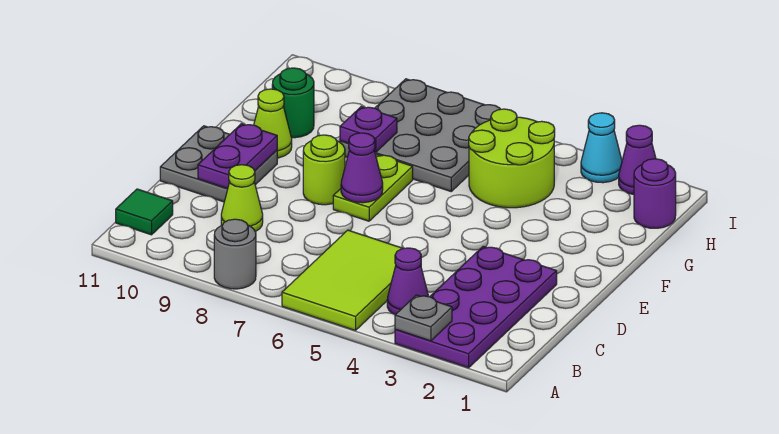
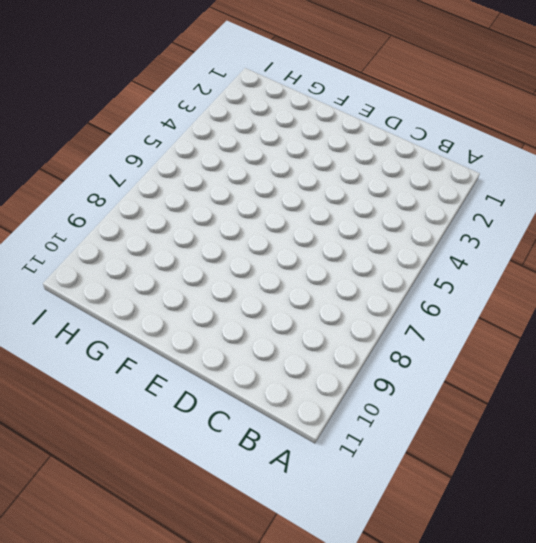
none -> purple 2x4 plate [395,246,557,368]
none -> lime 2x3 tile [282,230,403,330]
none -> grey 1x1 round brick [214,219,256,289]

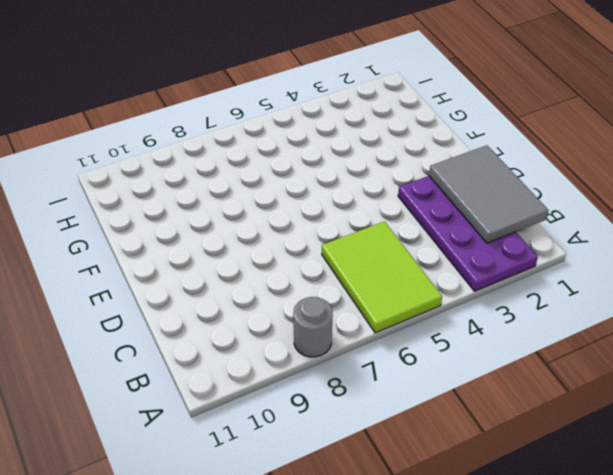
grey 2x3 tile [429,145,549,243] -> none
none -> purple 1x1 cone [387,248,429,315]
none -> green 1x1 tile [116,189,173,235]
none -> lime 1x1 cone [221,165,263,232]

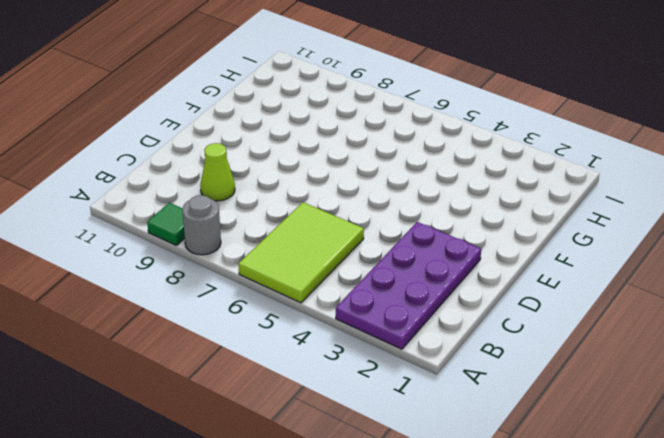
green 1x1 tile [147,203,185,245] -> green 1x1 tile moved to [116,189,173,235]
none -> purple 1x1 cone [387,248,429,315]
none -> grey 2x2 plate [160,126,277,202]
none -> lime 1x2 plate [333,155,413,221]

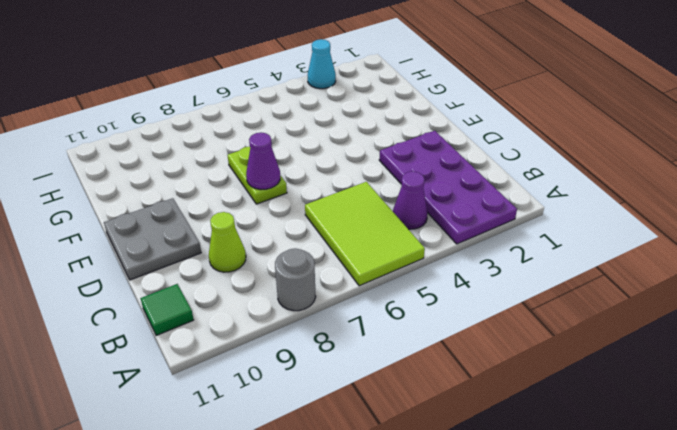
none -> lime 1x1 round brick [303,135,345,205]
none -> lime 1x1 cone [254,89,292,158]
none -> lime 2x2 round brick [469,109,555,208]

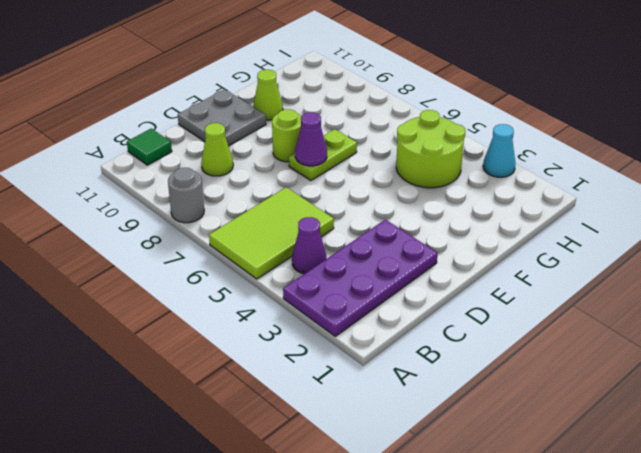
none -> grey 3x3 plate [340,79,500,191]
none -> green 1x1 round brick [272,68,314,138]
none -> purple 1x1 round brick [634,159,676,228]

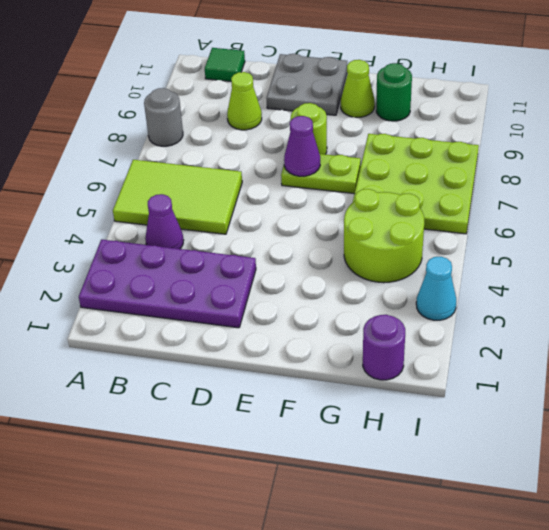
lime 3x3 plate [353,134,479,234] -> grey 3x3 plate [340,79,500,191]
none -> purple 1x1 cone [619,125,656,194]
none -> grey 1x1 plate [395,295,452,341]
none -> purple 1x2 plate [198,124,277,189]

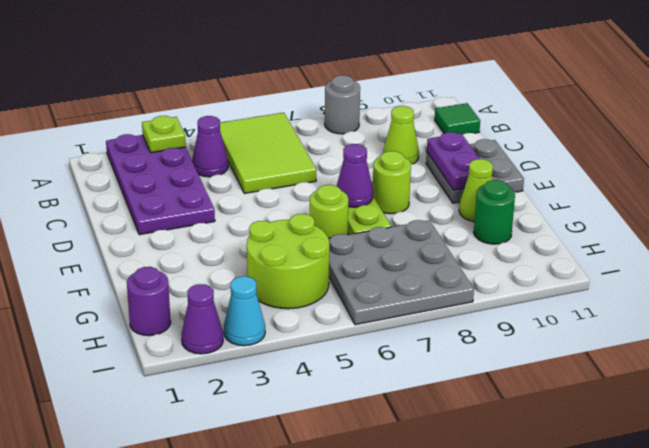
lime 1x1 plate [142,116,186,153] -> grey 1x1 plate [395,295,452,341]
lime 1x1 round brick [310,185,348,238] -> none
none -> purple 1x1 plate [340,106,397,152]

